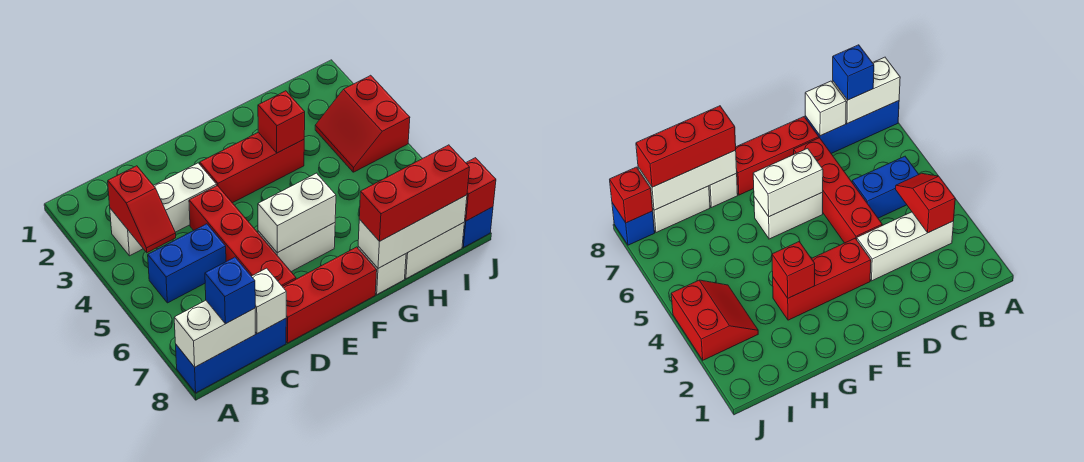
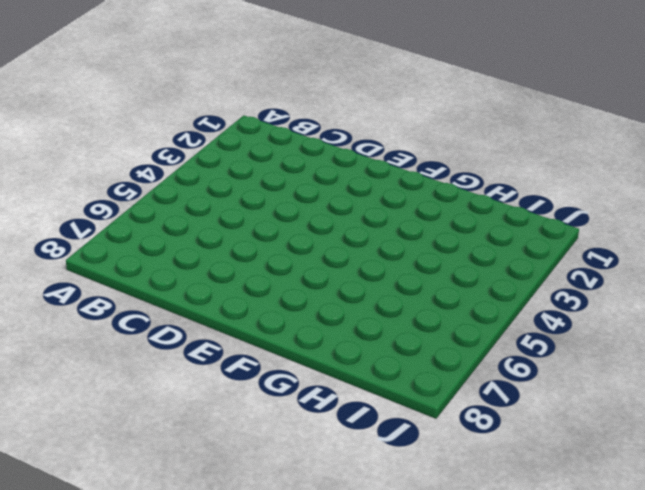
none -> blue 1x3 brick [176,319,286,393]
none -> white 1x3 brick [110,163,217,256]
none -> blue 1x2 brick [148,224,226,303]

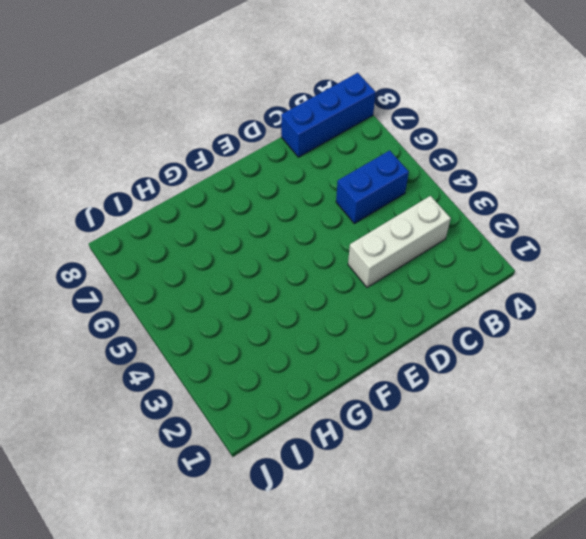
none -> red 1x4 brick [189,186,296,287]
none -> red 1x3 brick [283,247,377,343]
none -> red 1x3 brick [200,132,304,203]

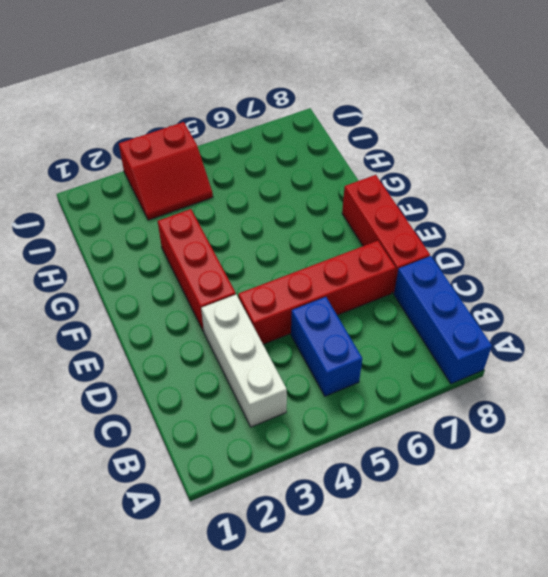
none -> white 1x2 brick [258,223,335,272]
none -> white 1x1 brick [358,247,406,294]
none -> white 1x2 brick [405,223,464,279]

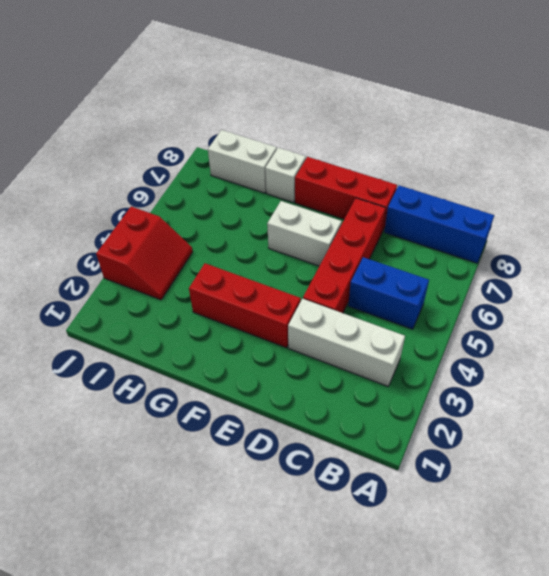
none -> blue 1x1 brick [462,207,493,248]
none -> white 1x2 brick [174,300,255,367]
none -> red 1x2 slope [108,166,176,253]

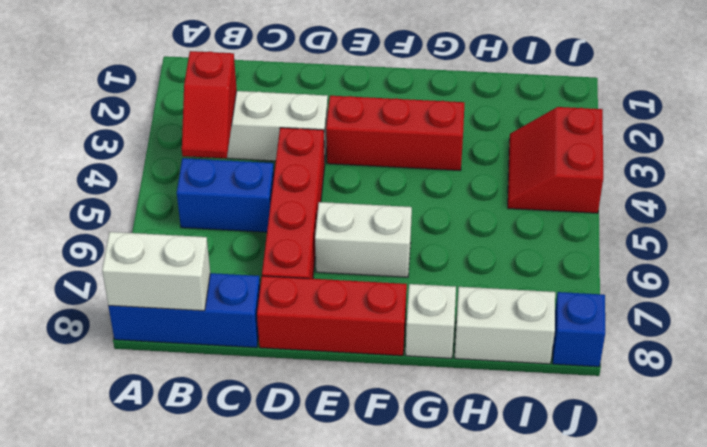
none -> white 1x1 brick [252,268,286,334]
none -> white 1x2 brick [258,173,336,253]
none -> red 1x1 brick [258,91,305,153]

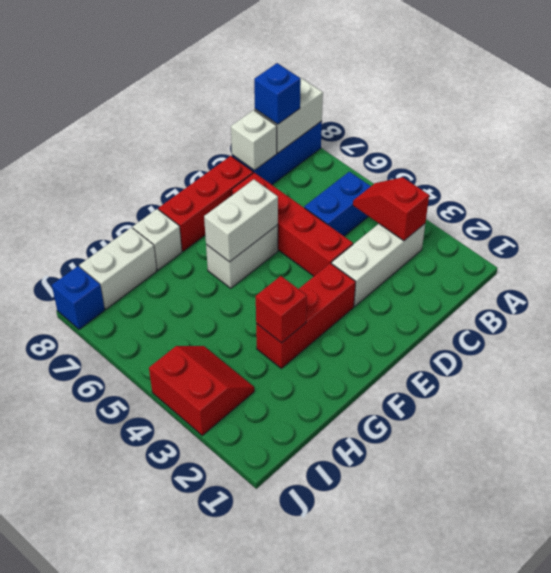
none -> white 1x3 brick [358,195,467,268]
none -> red 1x1 brick [465,158,496,221]
none -> red 1x3 brick [359,145,470,241]

